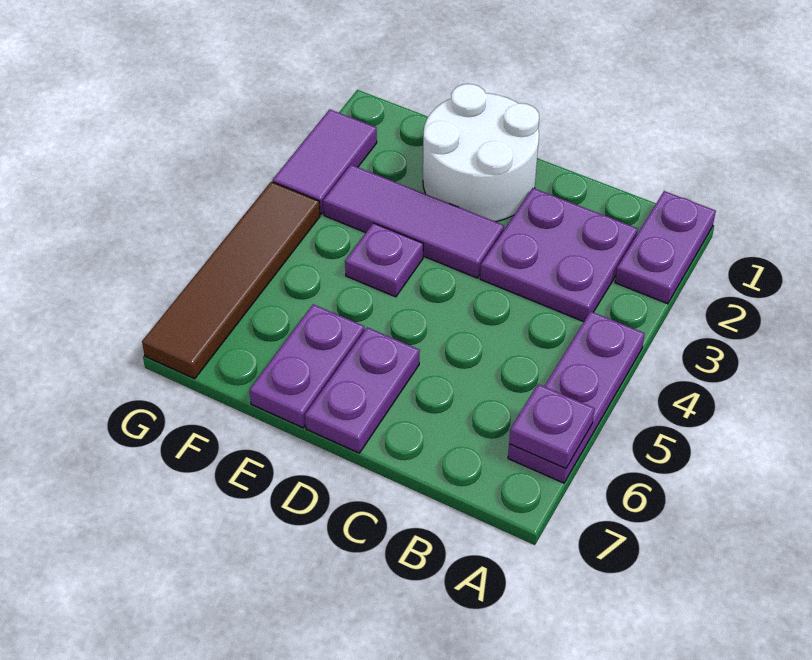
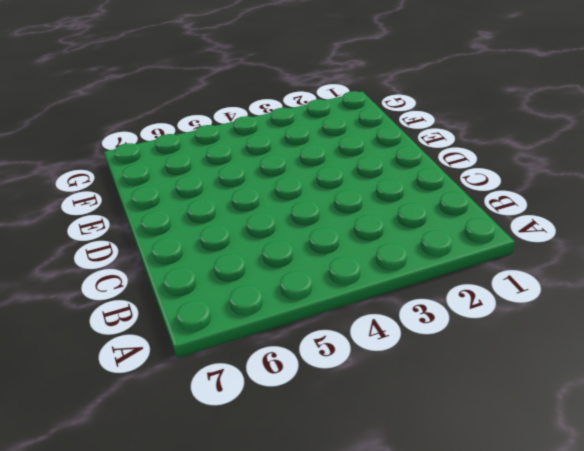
none -> purple 1x2 plate [615,191,716,304]
none -> purple 1x3 plate [508,311,645,483]

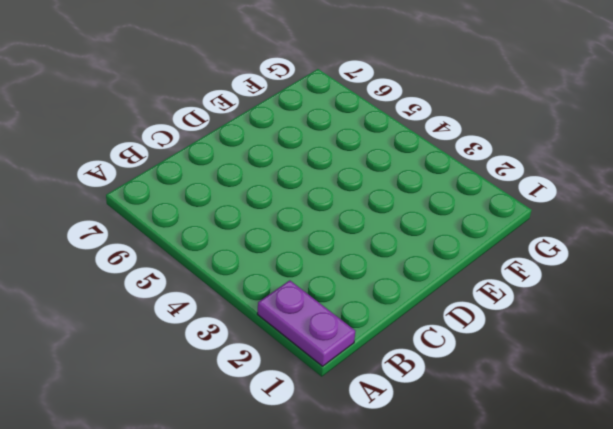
none -> purple 1x3 plate [508,311,645,483]
none -> purple 2x2 plate [480,188,638,322]

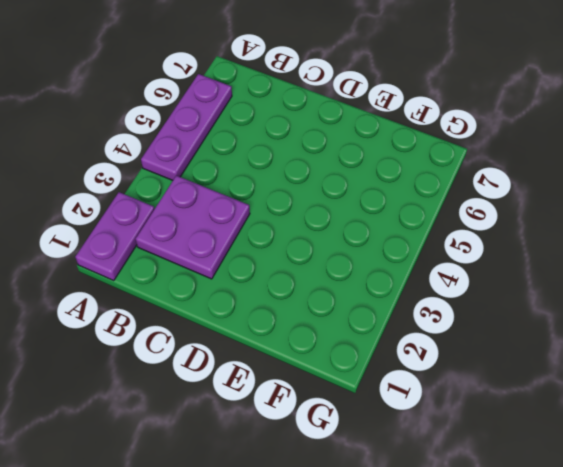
none -> white 2x2 round brick [423,84,539,222]
none -> purple 1x3 tile [323,165,504,278]

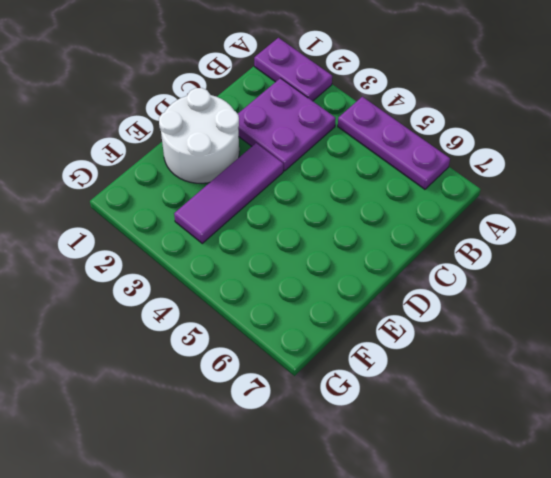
none -> purple 1x2 plate [305,327,420,453]
none -> purple 1x1 plate [345,223,423,297]

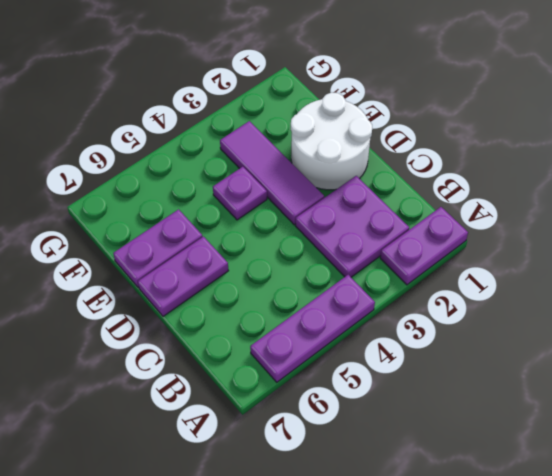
none -> purple 1x2 tile [273,109,377,214]
none -> brown 1x4 tile [142,182,320,379]

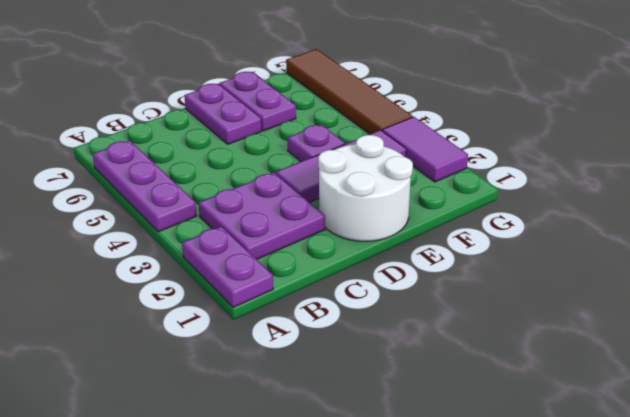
none -> purple 1x1 plate [509,384,595,468]

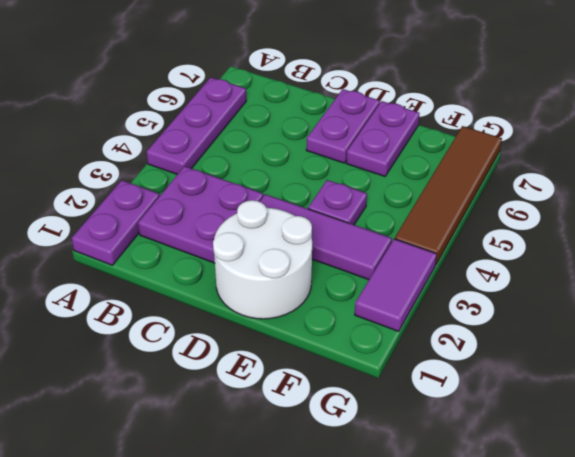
none -> purple 1x1 plate [509,384,595,468]

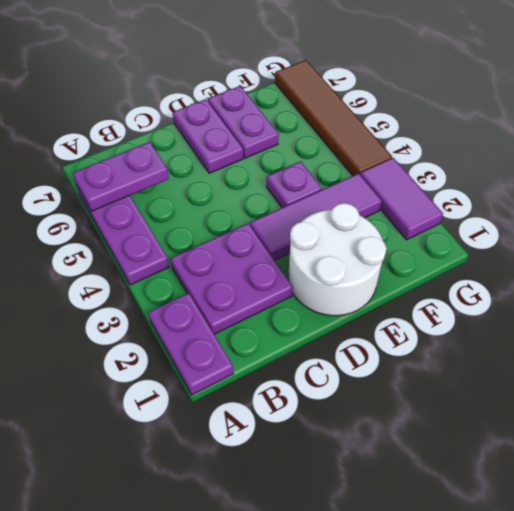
purple 1x2 plate [73,142,169,211] -> purple 1x1 plate [509,384,595,468]

